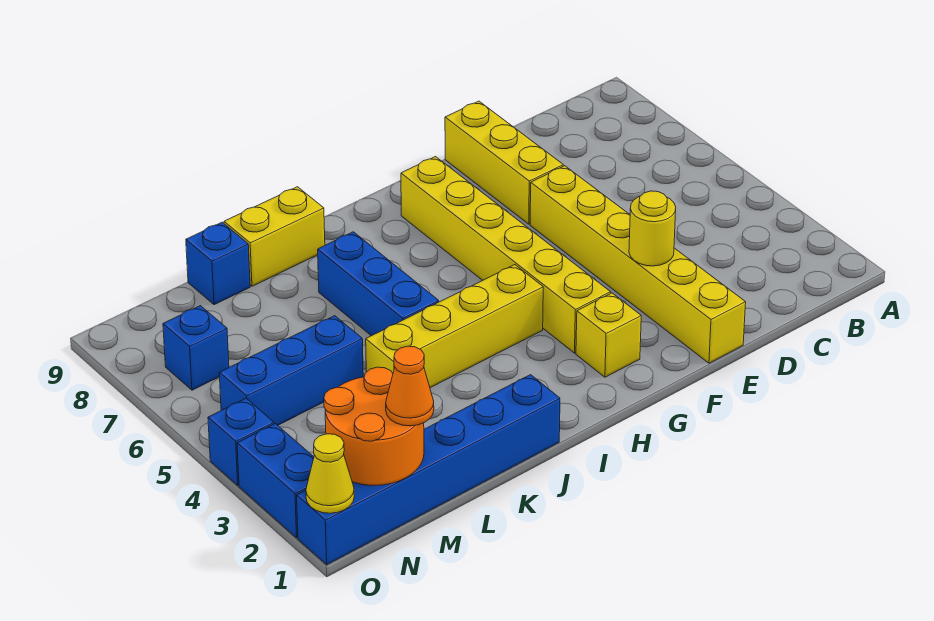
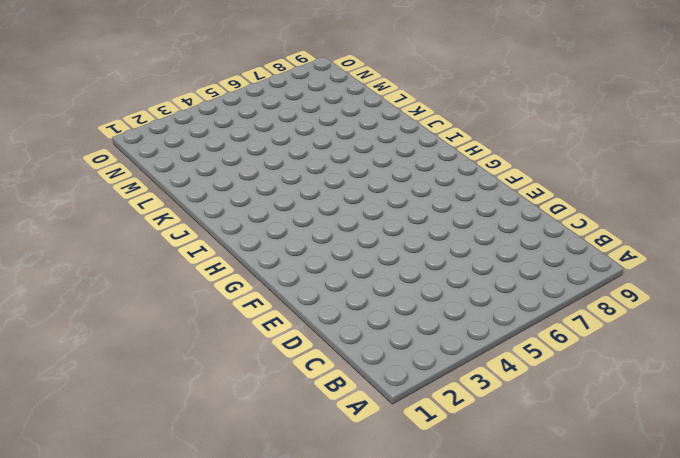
none -> yellow 1x6 brick [530,166,746,363]
none -> yellow 1x3 brick [445,101,563,224]
none -> yellow 1x1 brick [576,293,641,377]

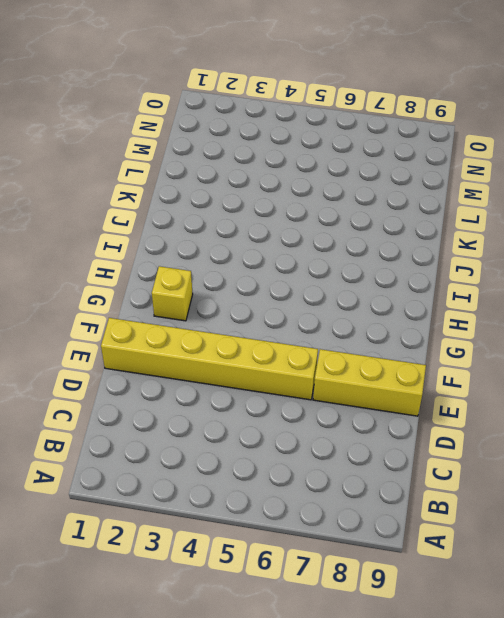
none -> yellow 1x6 brick [401,157,611,353]
none -> yellow 1x4 brick [366,265,543,388]
none -> blue 1x6 brick [297,375,560,564]

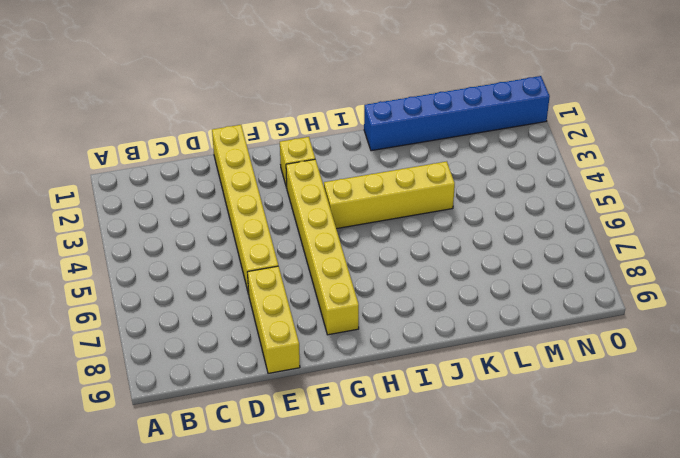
none -> blue 1x3 brick [318,232,439,336]
none -> yellow 1x2 brick [224,187,325,286]
none -> blue 1x3 brick [219,316,363,425]

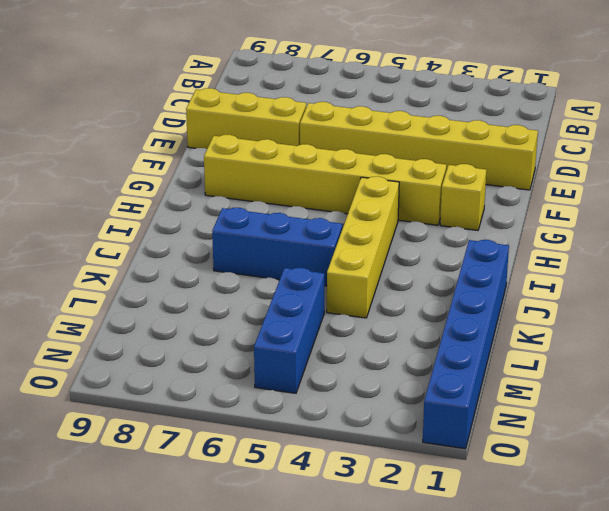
none -> yellow 1x2 brick [224,187,325,286]
none -> blue 1x1 brick [186,222,250,305]
none -> blue 1x1 brick [163,306,229,390]

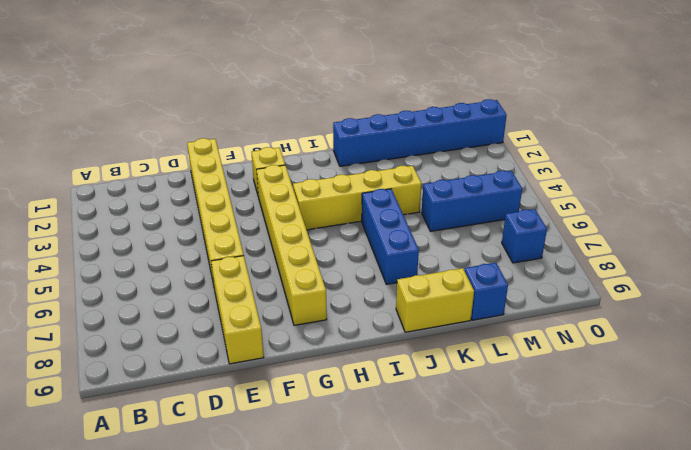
none -> blue 1x2 brick [237,424,314,538]
none -> blue 1x1 brick [208,398,274,485]
none -> yellow 1x1 round brick [629,191,676,266]

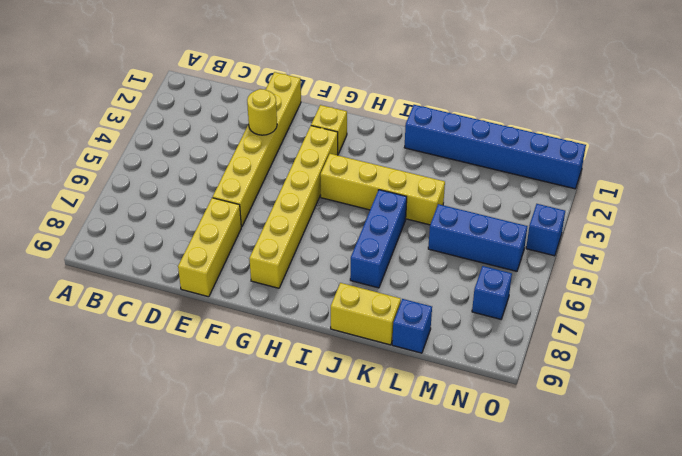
none -> blue 1x2 brick [237,424,314,538]
none -> orange 2x2 round brick [324,367,424,485]
none -> yellow 1x1 cone [306,434,354,513]

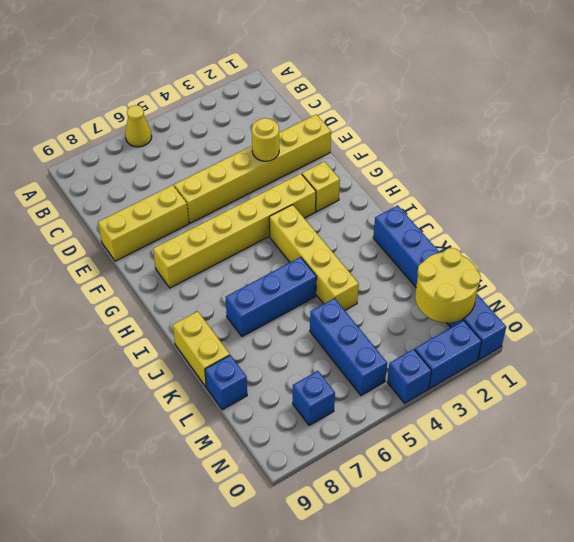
yellow 1x1 cone [125,105,152,147] -> yellow 1x1 cone moved to [306,434,354,513]
yellow 2x2 round brick [415,248,481,323] -> orange 2x2 round brick [324,367,424,485]
none -> orange 1x1 cone [386,346,434,426]

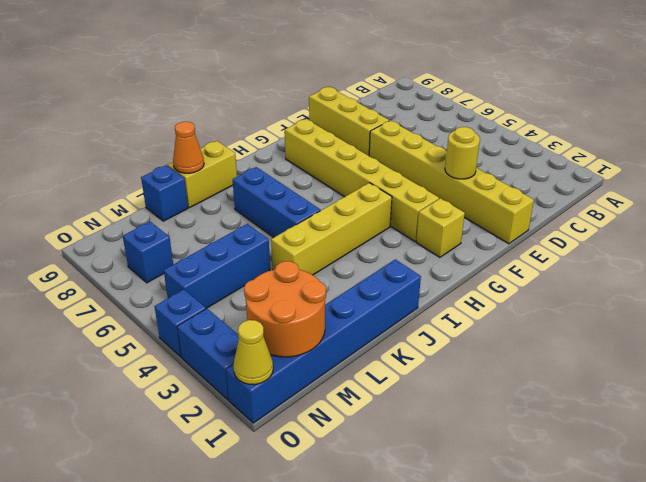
orange 1x1 cone [173,122,204,173] -> orange 1x1 cone moved to [386,346,434,426]

